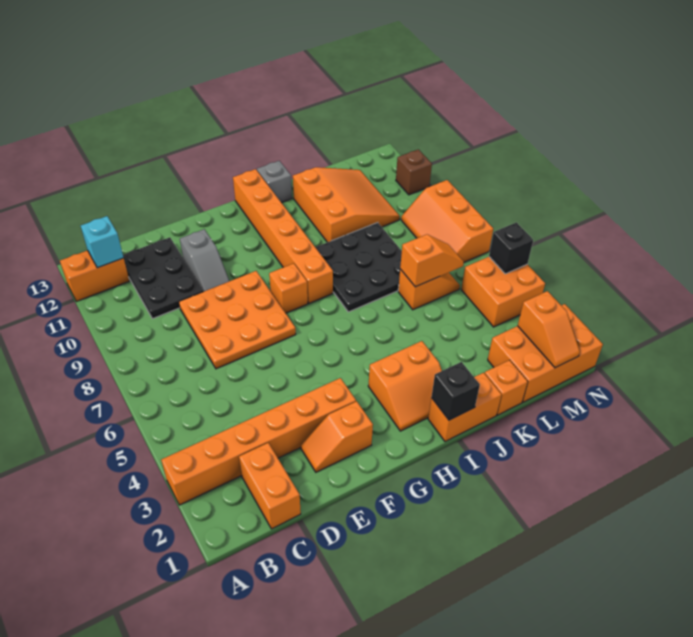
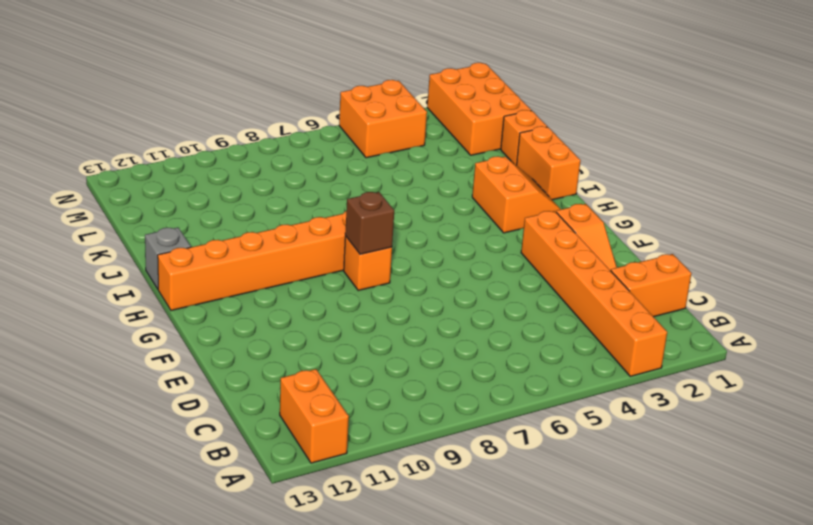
brown 1x1 brick [345,192,394,254] -> brown 1x1 brick moved to [396,149,432,195]
none -> black 2x3 plate [123,237,204,319]
none -> orange 3x3 plate [179,271,296,369]
none -> grey 1x2 slope [180,229,229,291]

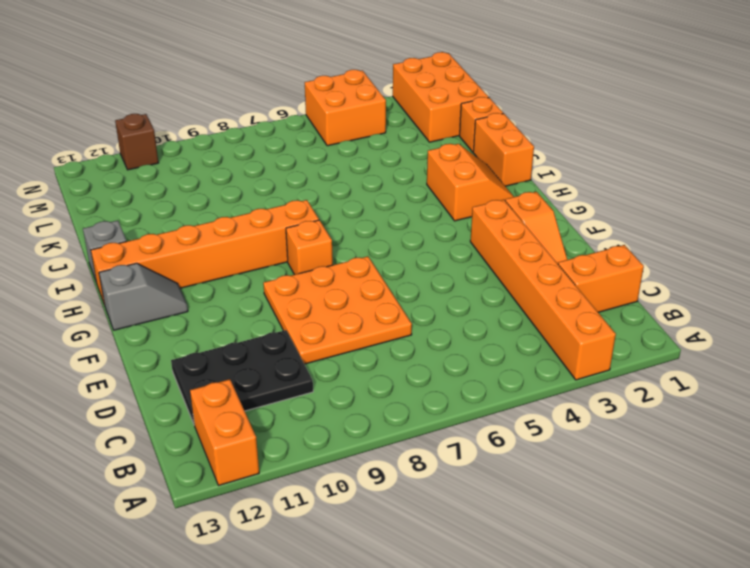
grey 1x2 slope [99,263,188,330] -> grey 1x2 slope moved to [180,229,229,291]
none -> black 3x3 plate [315,223,402,312]
none -> orange 3x3 slope [293,167,400,242]
none -> orange 1x2 slope [398,269,460,310]

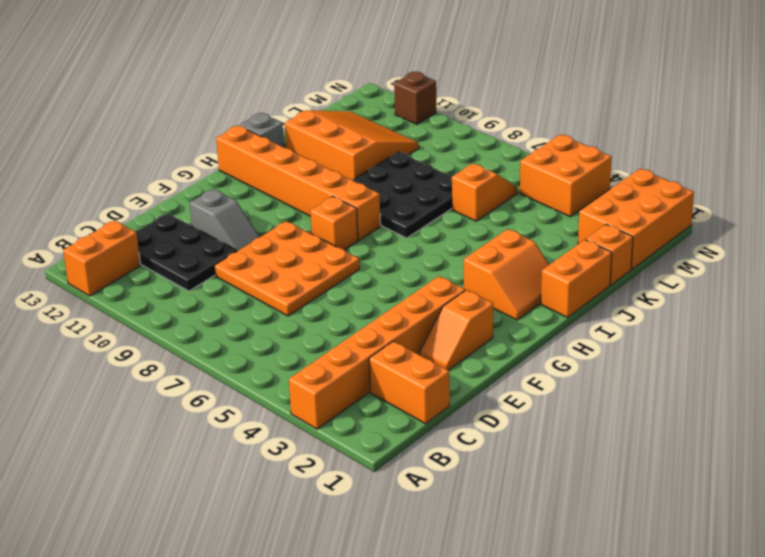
none -> orange 2x3 slope [401,180,493,262]
none -> cyan 1x1 brick [81,216,124,268]
none -> black 1x1 brick [431,362,480,420]

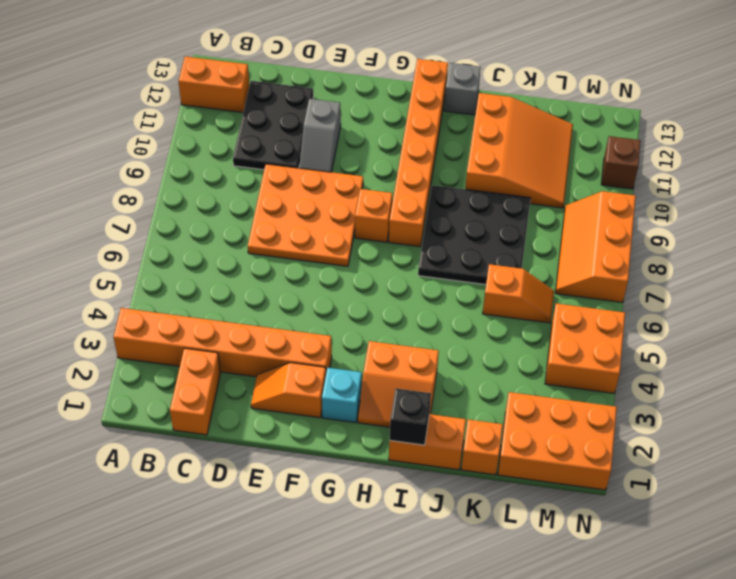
cyan 1x1 brick [322,368,362,423] -> cyan 1x1 brick moved to [81,216,124,268]
none -> orange 1x2 slope [400,234,464,287]
none -> orange 1x2 slope [518,291,580,368]
none -> black 1x1 brick [489,222,533,274]

